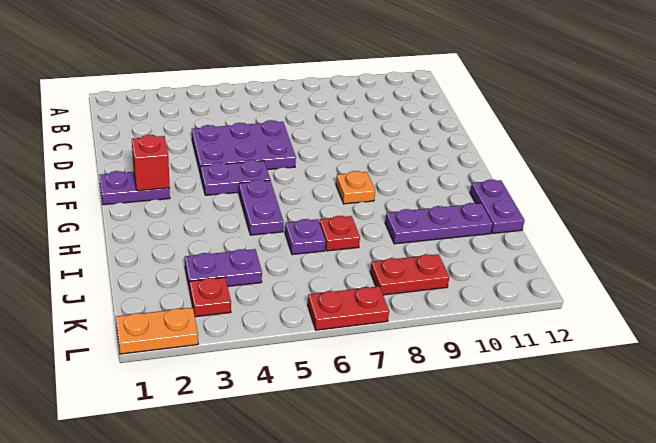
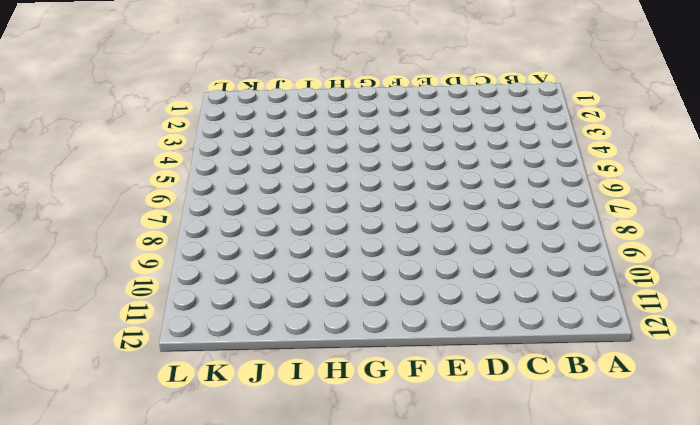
none -> purple 2x3 plate [192,120,296,175]
none -> purple 1x2 plate [99,171,170,205]
none -> purple 1x2 plate [201,160,270,195]

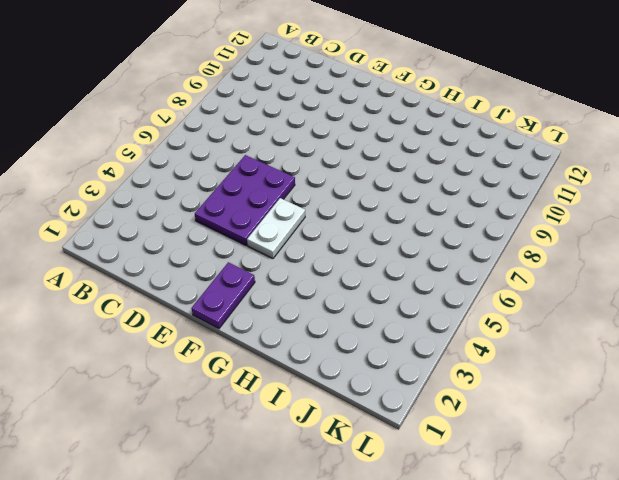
white 1x2 plate [247,198,305,258] -> purple 1x2 plate [201,160,270,195]
none -> purple 1x2 plate [239,180,284,235]
none -> orange 1x1 plate [336,171,375,204]
none -> purple 1x2 plate [470,180,525,234]

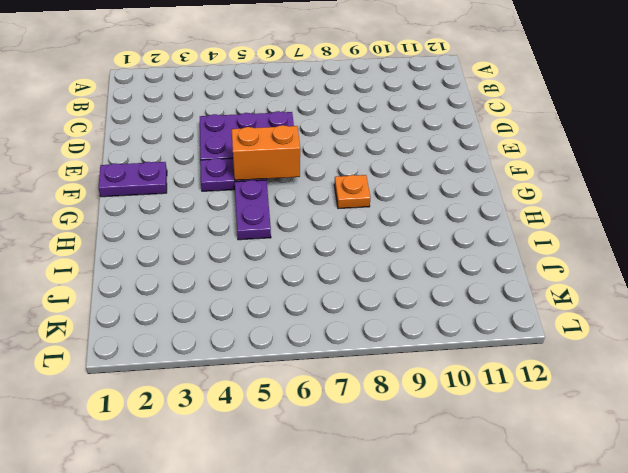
orange 1x2 brick [232,125,300,180] -> none
none -> purple 1x2 plate [470,180,525,234]
none -> purple 1x1 plate [285,219,326,255]
none -> red 1x1 plate [319,216,360,251]

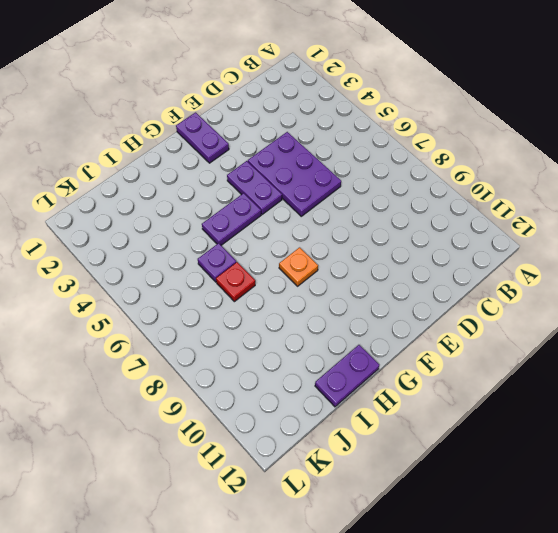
none -> purple 1x3 plate [385,203,493,244]
none -> purple 1x2 plate [185,249,262,290]
none -> red 1x1 plate [190,277,231,317]

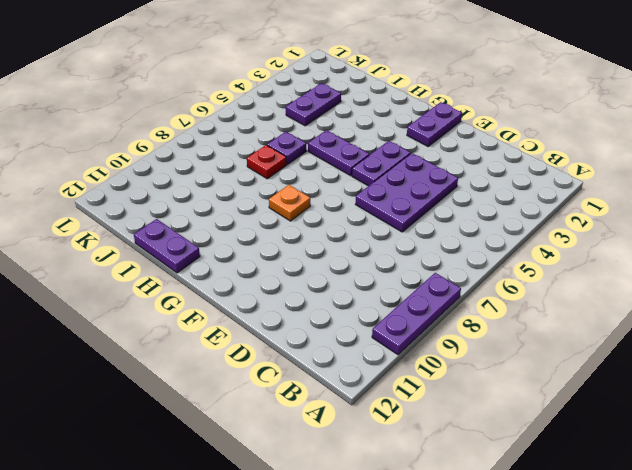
purple 1x3 plate [372,273,461,355] -> purple 1x3 plate moved to [385,203,493,244]
none -> red 1x1 plate [190,277,231,317]
none -> red 1x2 plate [370,254,449,295]
none -> orange 1x2 plate [116,308,198,354]

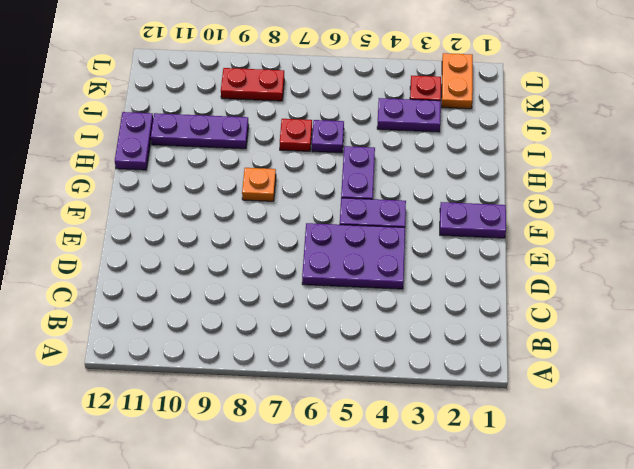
orange 1x2 plate [442,53,473,109] -> orange 1x2 plate turned to [116,308,198,354]
none -> red 1x2 plate [308,286,389,330]
none -> red 1x1 brick [132,135,170,191]

